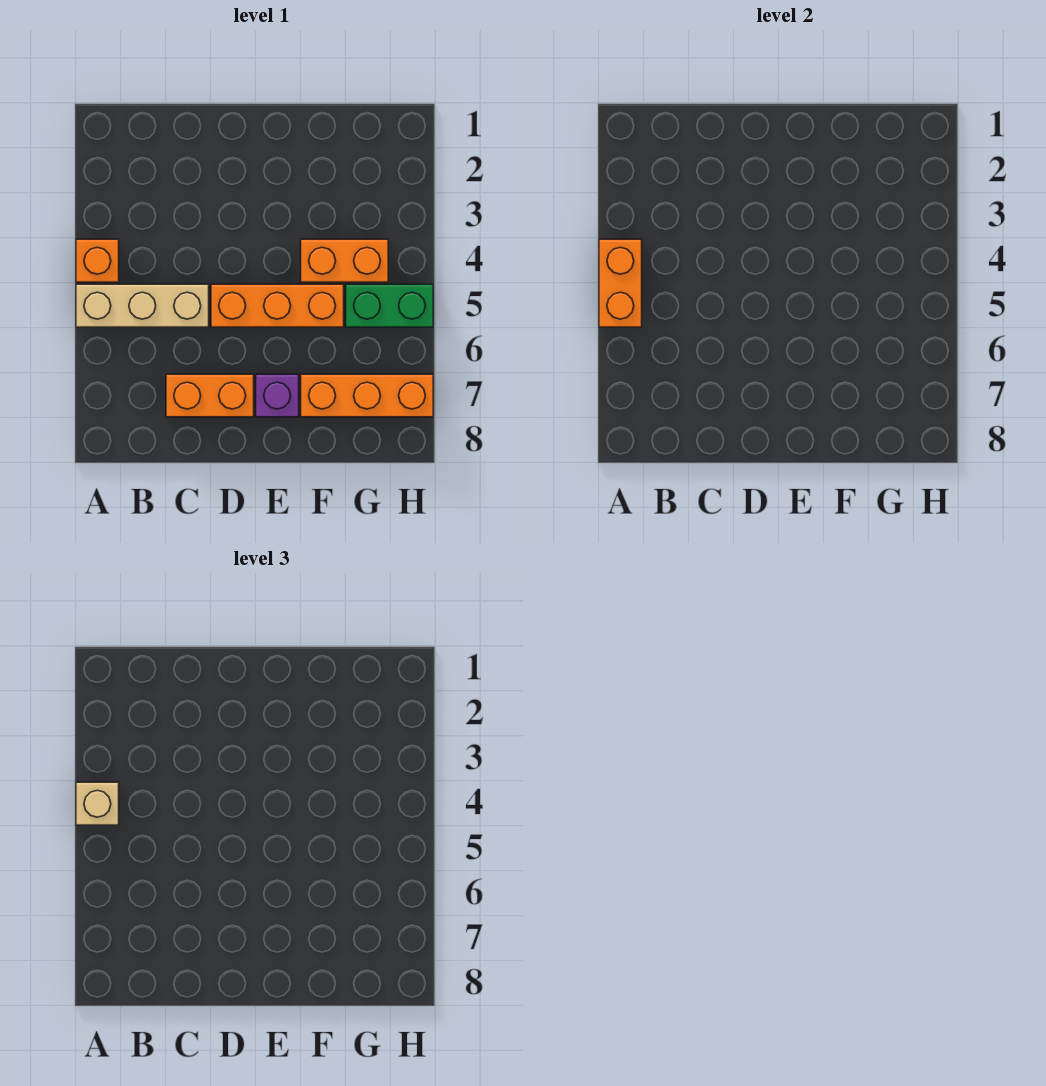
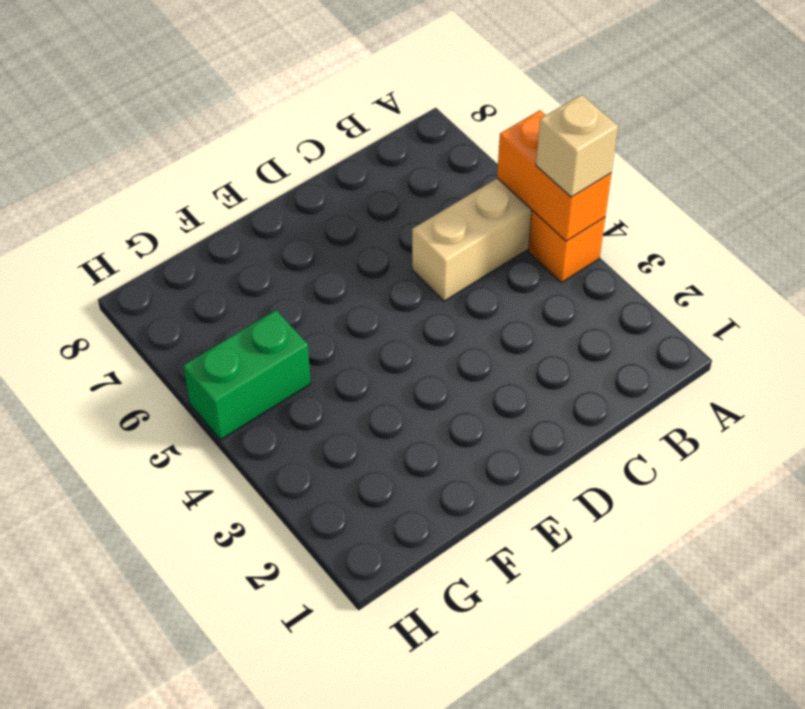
none -> orange 1x2 brick [166,374,254,417]
none -> orange 1x3 brick [211,284,344,327]

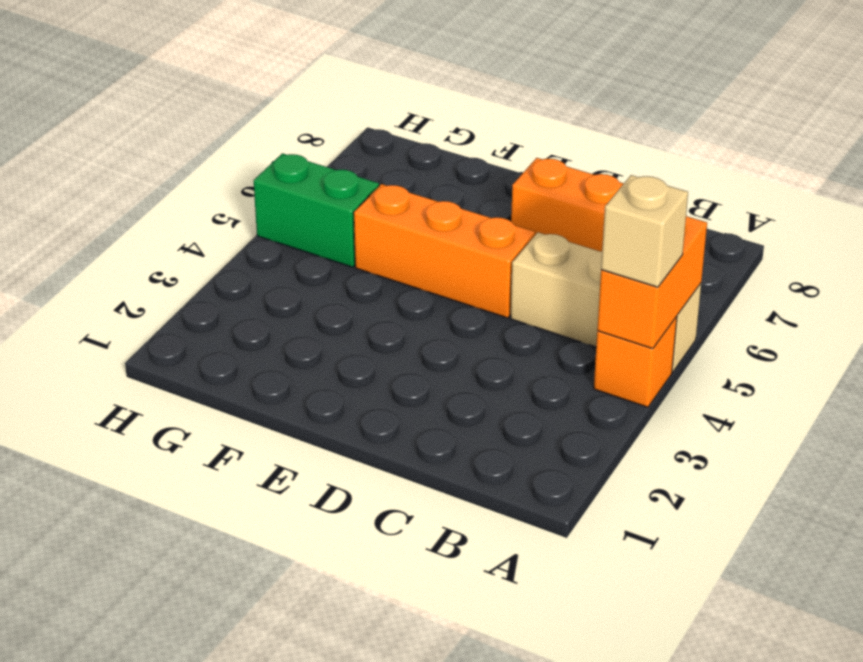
none -> purple 1x1 brick [256,374,299,417]
none -> orange 1x2 brick [301,239,388,282]

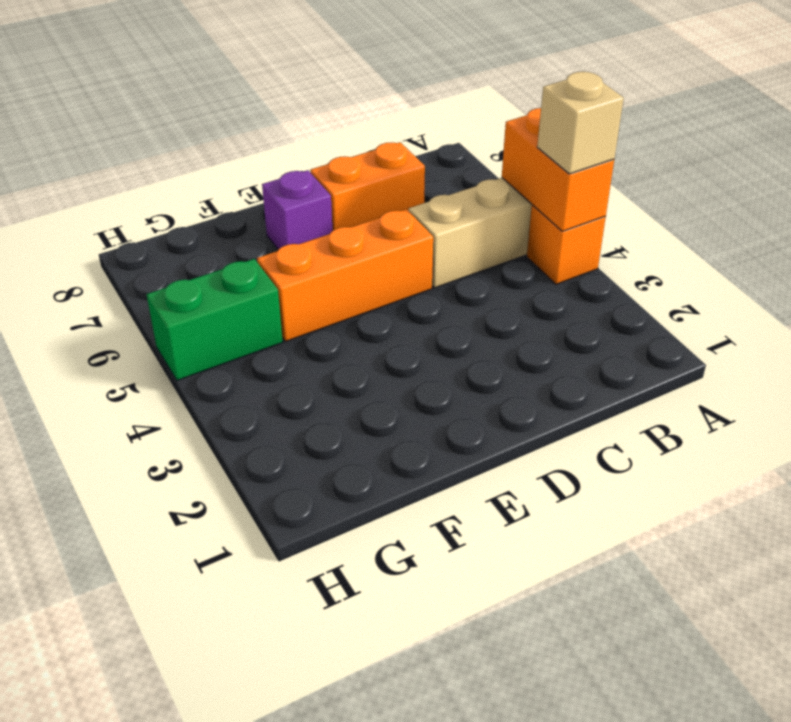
none -> orange 1x2 brick [301,239,388,282]
none -> orange 1x3 brick [301,374,433,417]

